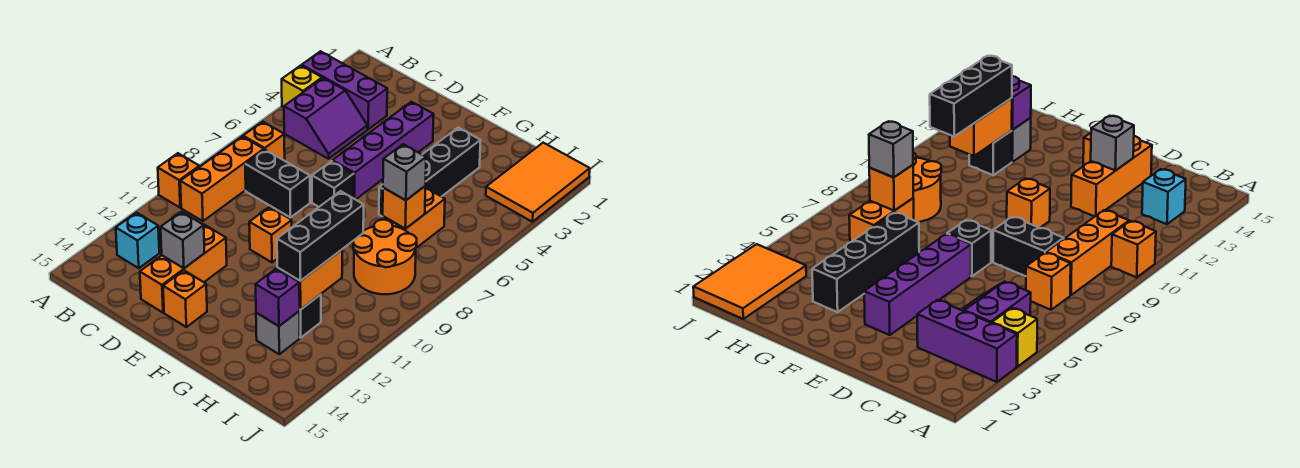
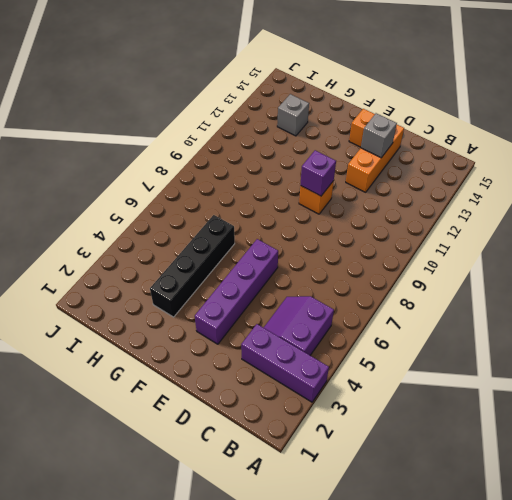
purple 1x1 brick [300,150,336,196] -> purple 1x1 brick moved to [256,268,300,326]
none -> yellow 1x1 brick [282,65,322,107]
none -> orange 1x1 brick [158,153,199,208]
none -> orange 1x1 brick [243,122,285,161]

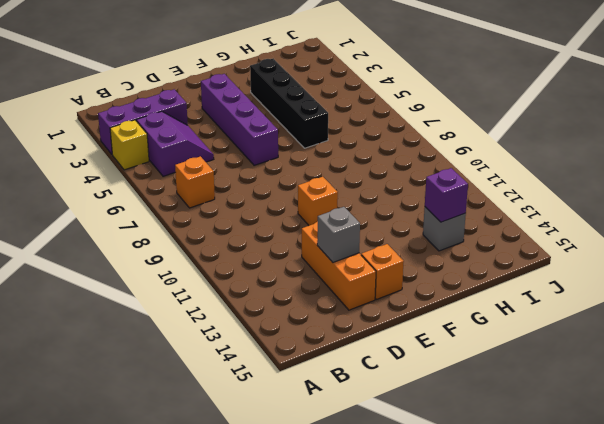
none -> orange 1x1 brick [158,153,199,208]
none -> orange 1x3 brick [180,137,264,221]
none -> cyan 1x1 brick [116,213,159,268]

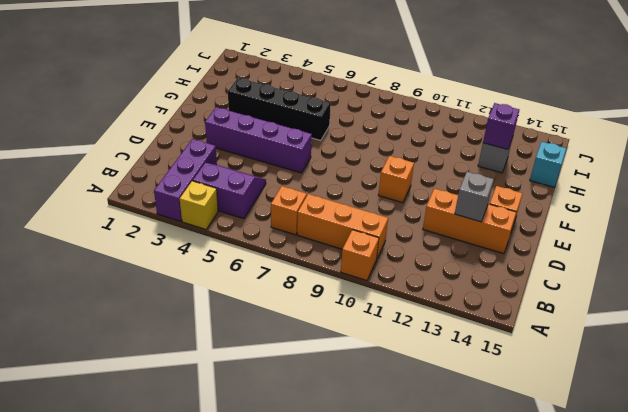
cyan 1x1 brick [530,142,566,187] -> cyan 1x1 brick moved to [116,213,159,268]
none -> black 1x2 brick [245,150,310,217]
none -> black 1x1 brick [312,161,354,207]
none -> orange 1x2 brick [383,188,445,248]

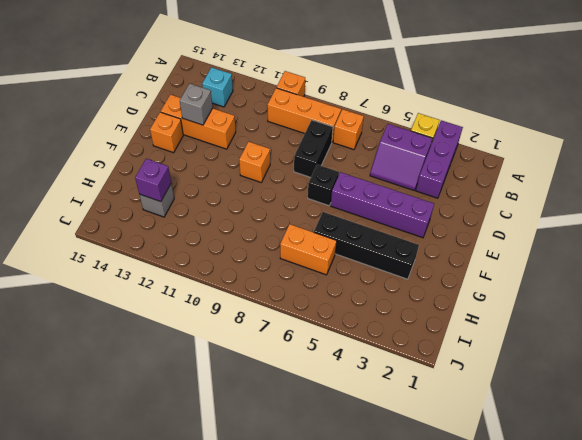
none -> orange 2x2 round brick [353,220,417,294]
none -> black 1x1 brick [300,294,321,338]
none -> orange 2x3 tile [486,143,590,222]

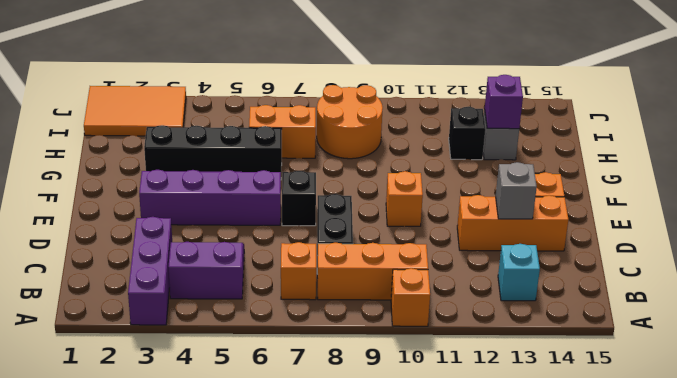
none -> yellow 1x1 brick [282,65,322,107]
none -> orange 1x1 brick [383,186,425,229]
none -> orange 1x2 brick [277,250,342,310]

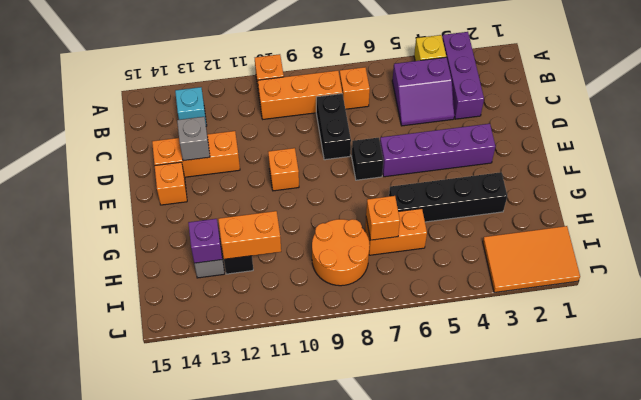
none -> grey 1x1 brick [383,144,426,200]
none -> black 1x3 brick [277,191,364,281]

